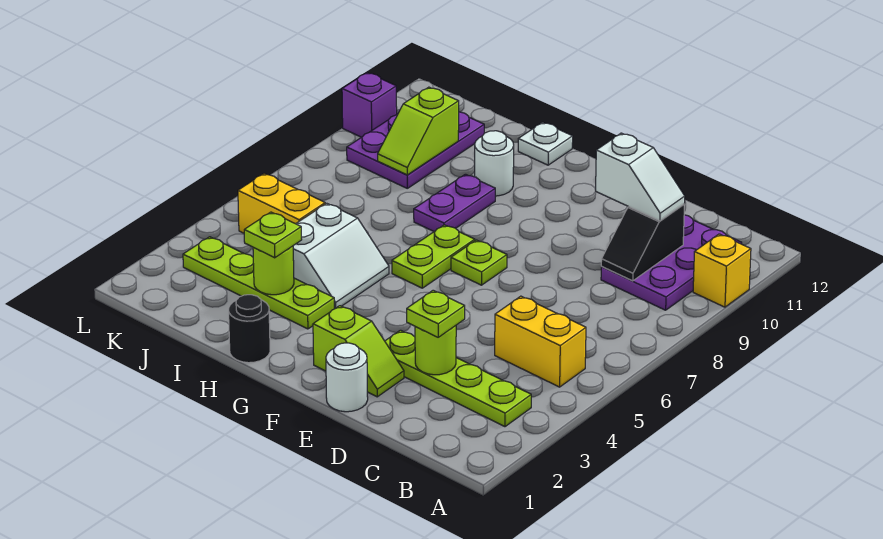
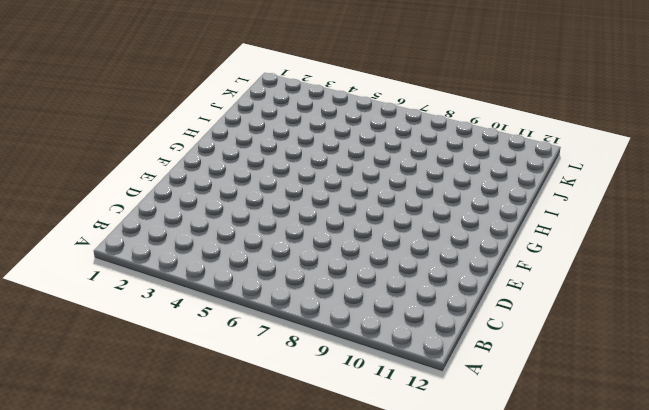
none -> yellow 1x1 brick [693,234,751,307]
none -> lime 1x4 plate [385,330,531,427]
none -> yellow 1x2 brick [495,296,586,387]

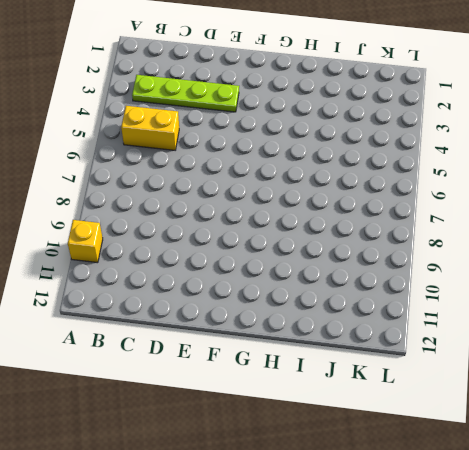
none -> purple 2x3 plate [601,215,742,310]
none -> white 1x1 round brick [326,343,368,412]
none -> lime 1x2 slope [313,306,404,397]

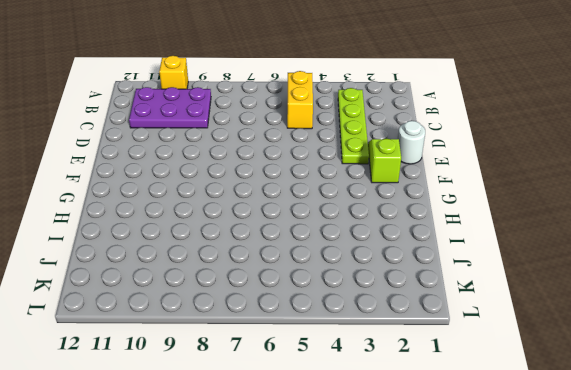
none -> lime 1x1 plate [451,240,507,285]
none -> lime 1x2 plate [392,225,475,288]
none -> black 1x1 round brick [229,295,270,363]

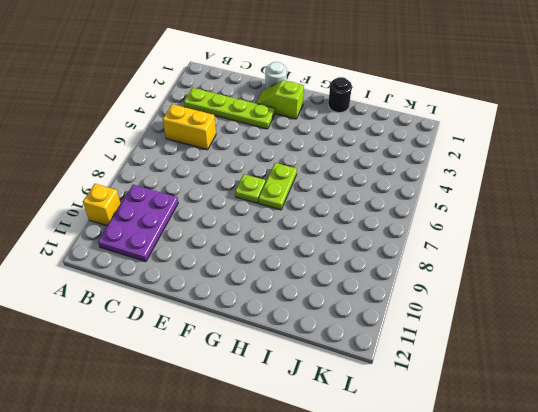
none -> lime 1x4 plate [183,237,334,329]
none -> white 2x2 slope [293,203,389,309]
none -> purple 1x2 plate [414,174,495,231]

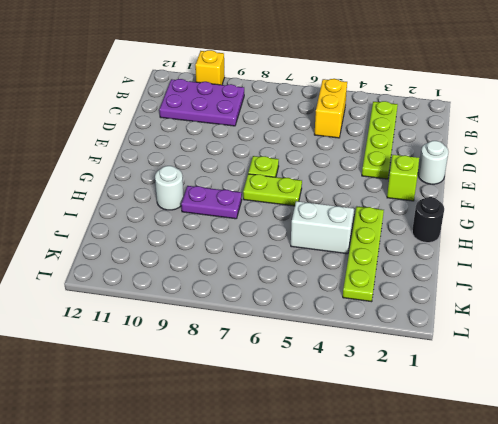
none -> white 1x1 plate [518,122,573,165]
none -> yellow 1x2 brick [238,173,325,233]
none -> purple 2x3 plate [347,112,484,188]

